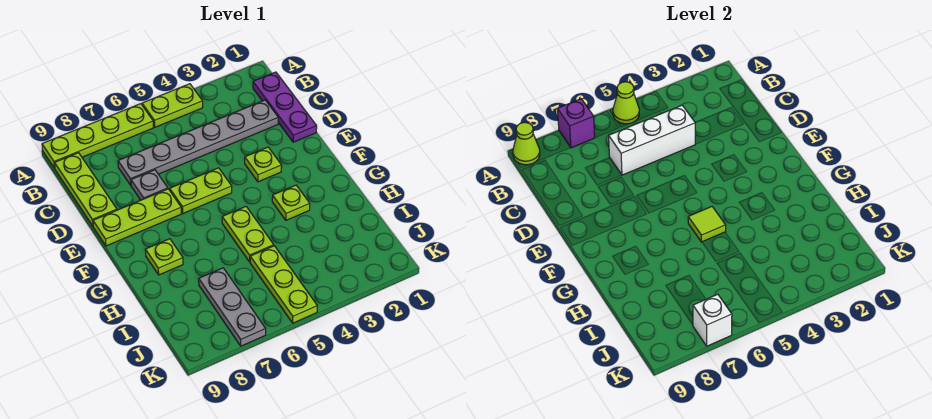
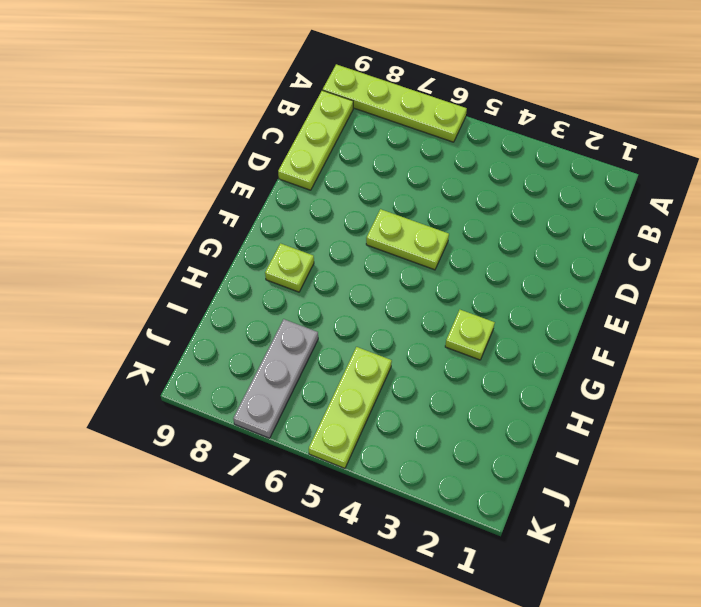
none -> lime 1x2 plate [142,84,203,127]
none -> purple 1x3 plate [253,72,317,142]
none -> grey 1x6 plate [118,100,278,185]

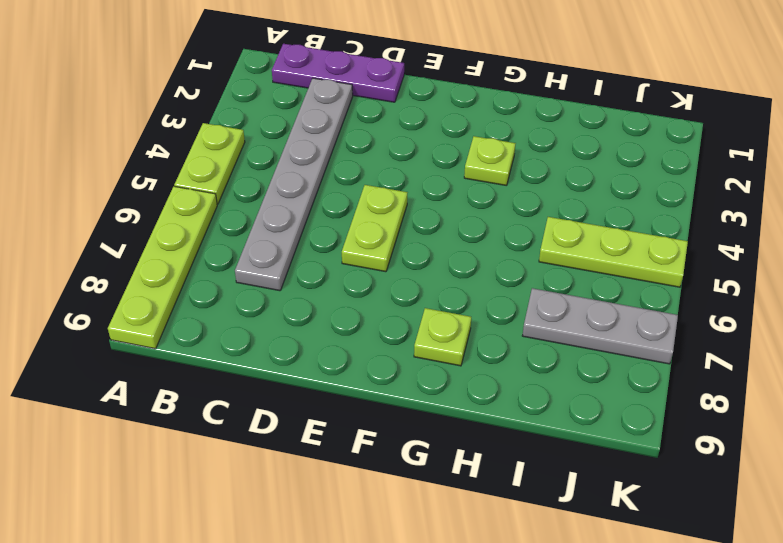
none -> lime 1x3 plate [55,153,117,226]
none -> grey 1x1 plate [131,170,168,200]
none -> lime 1x1 plate [245,147,282,182]

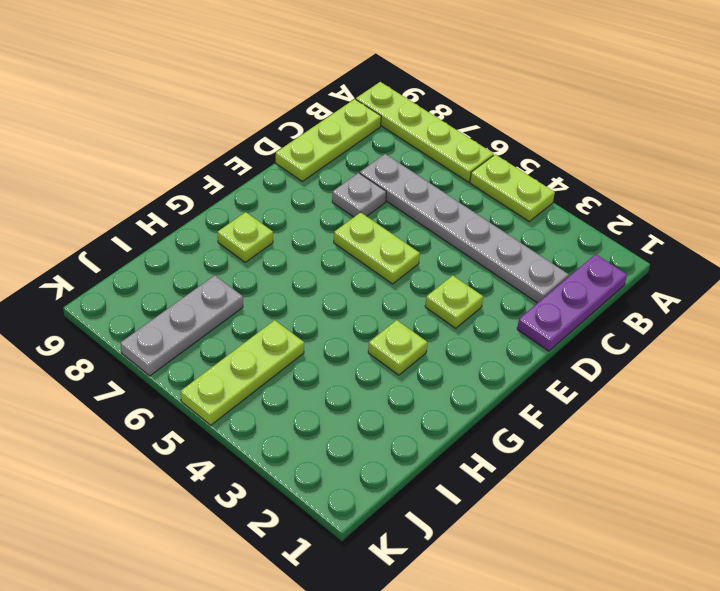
none -> lime 1x3 plate [93,189,181,246]
none -> lime 1x2 plate [222,207,274,262]
none -> lime 1x1 cone [613,82,639,124]

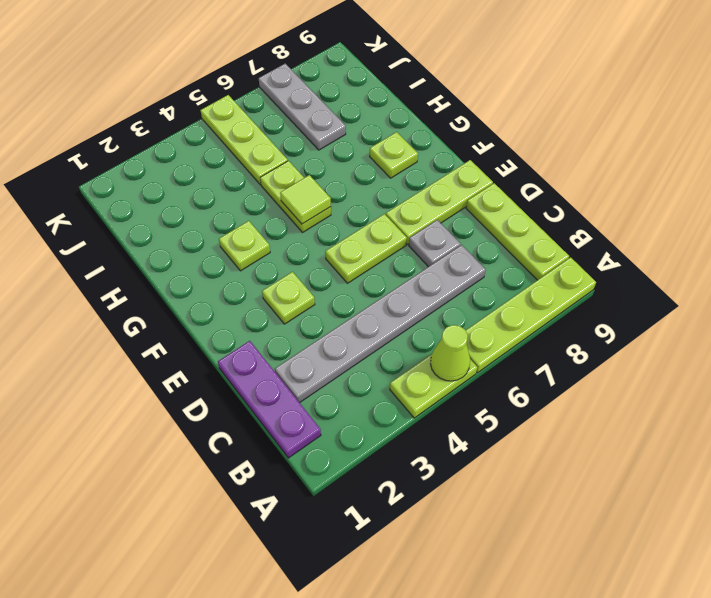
none -> purple 1x1 brick [558,99,595,148]
none -> lime 1x1 cone [513,122,540,165]
none -> white 1x3 brick [609,105,695,175]

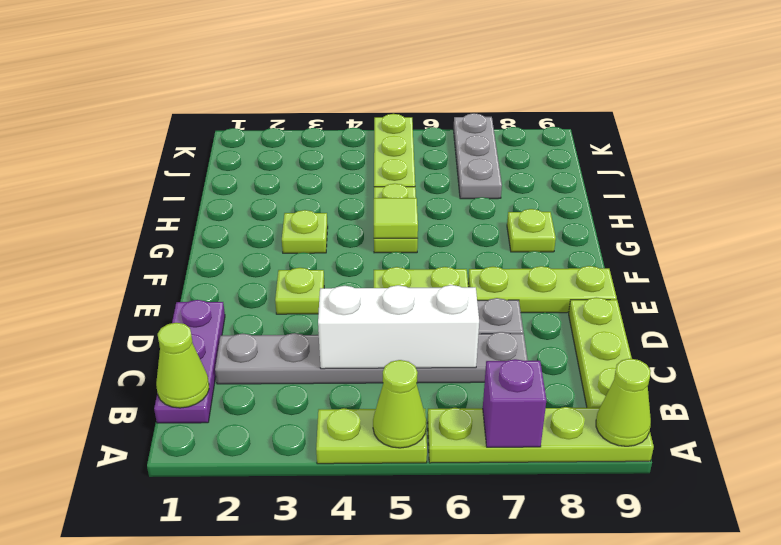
lime 1x1 cone [156,323,209,408] -> none
none -> white 1x1 brick [693,294,732,346]

